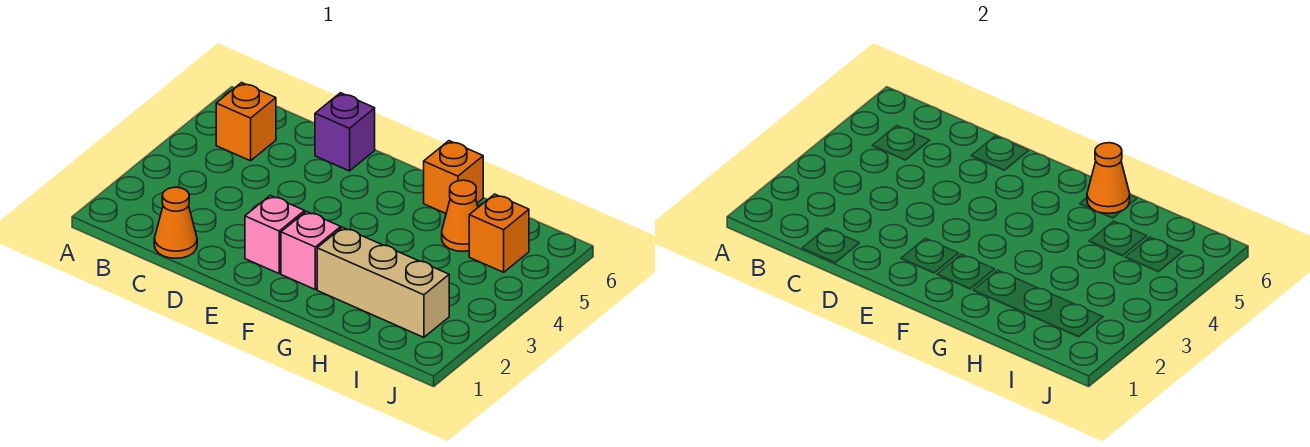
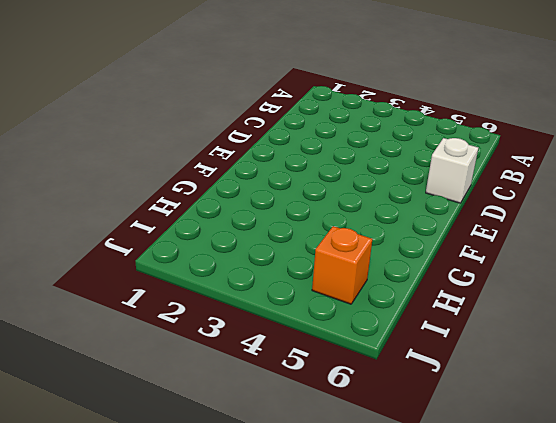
white 1x1 brick [426,138,478,203] -> purple 1x1 brick [315,93,375,171]
none -> orange 1x1 brick [216,83,276,161]
none -> orange 1x1 cone [154,187,197,258]

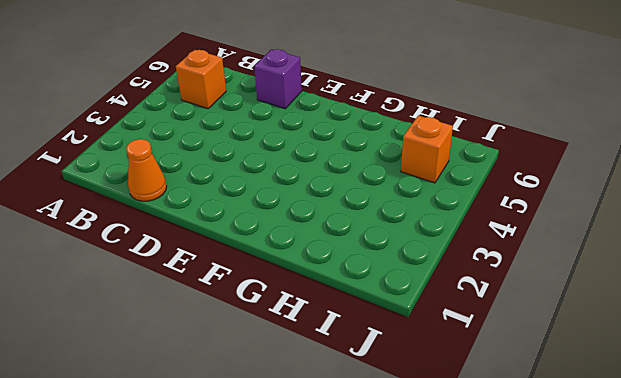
none -> pink 1x1 brick [245,195,305,273]
none -> pink 1x1 brick [281,211,341,289]

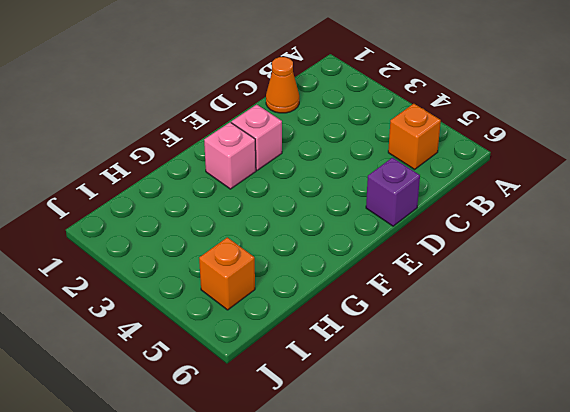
none -> tan 1x3 brick [317,227,449,337]
none -> orange 1x1 brick [424,141,483,213]

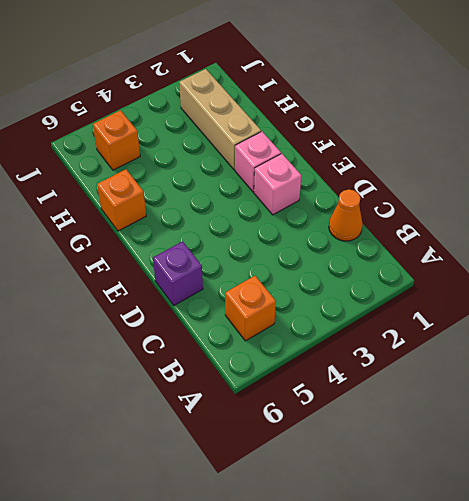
none -> orange 1x1 cone [442,180,478,251]
none -> orange 1x1 cone [1087,143,1130,214]

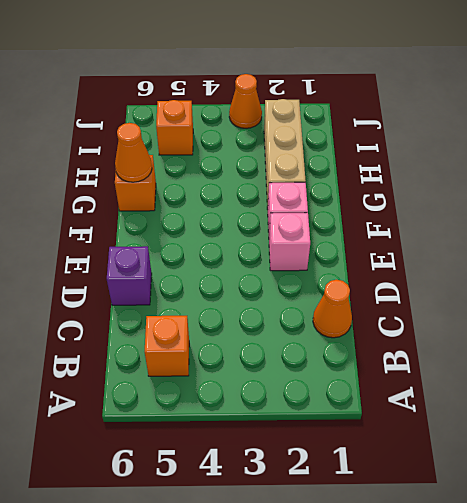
orange 1x1 cone [229,74,262,128] -> orange 1x1 cone moved to [442,180,478,251]

